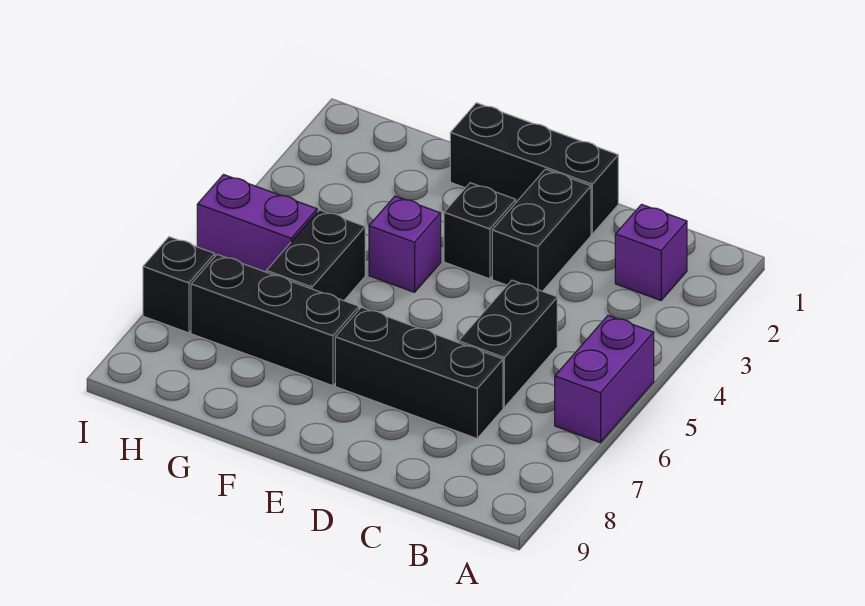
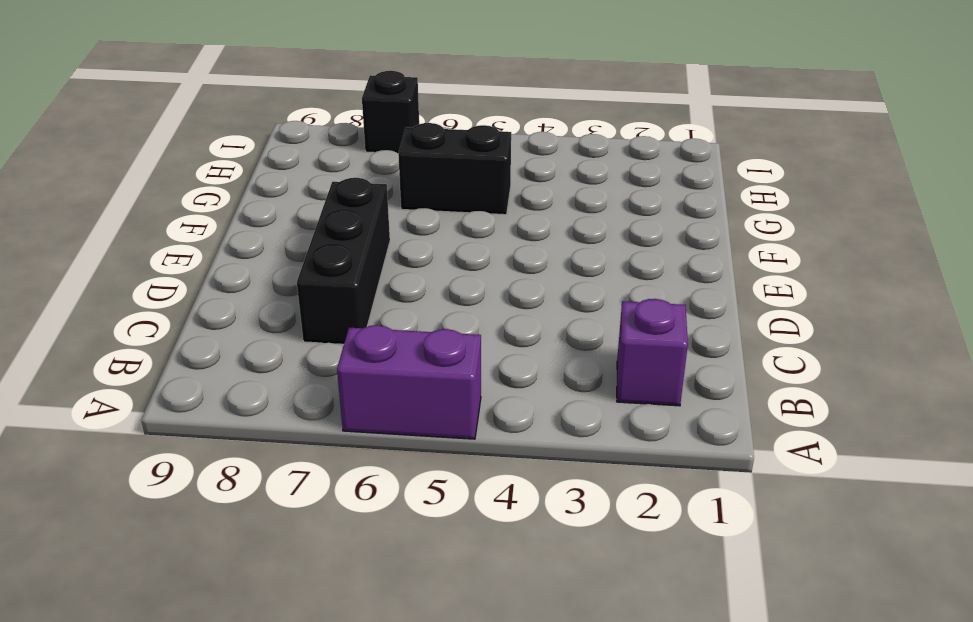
none -> black 1x2 brick [459,280,557,407]
none -> black 1x3 brick [450,103,618,234]
none -> black 1x2 brick [492,169,591,291]

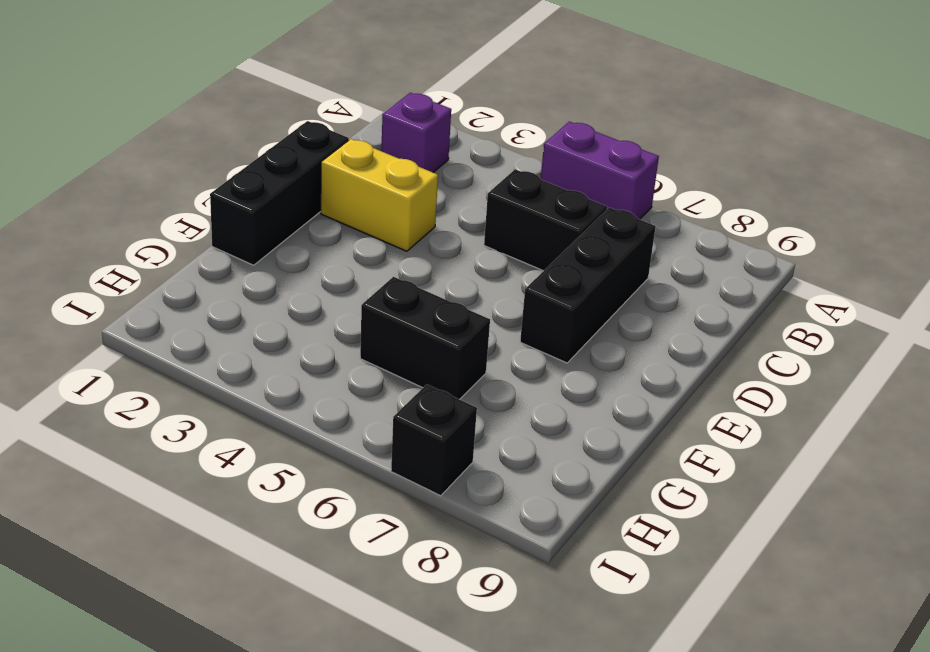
yellow 1x2 brick [321,139,438,251] -> black 1x2 brick [492,169,591,291]
none -> black 1x1 brick [444,183,516,279]
none -> purple 1x1 brick [369,196,441,292]
none -> black 1x3 brick [191,254,359,386]

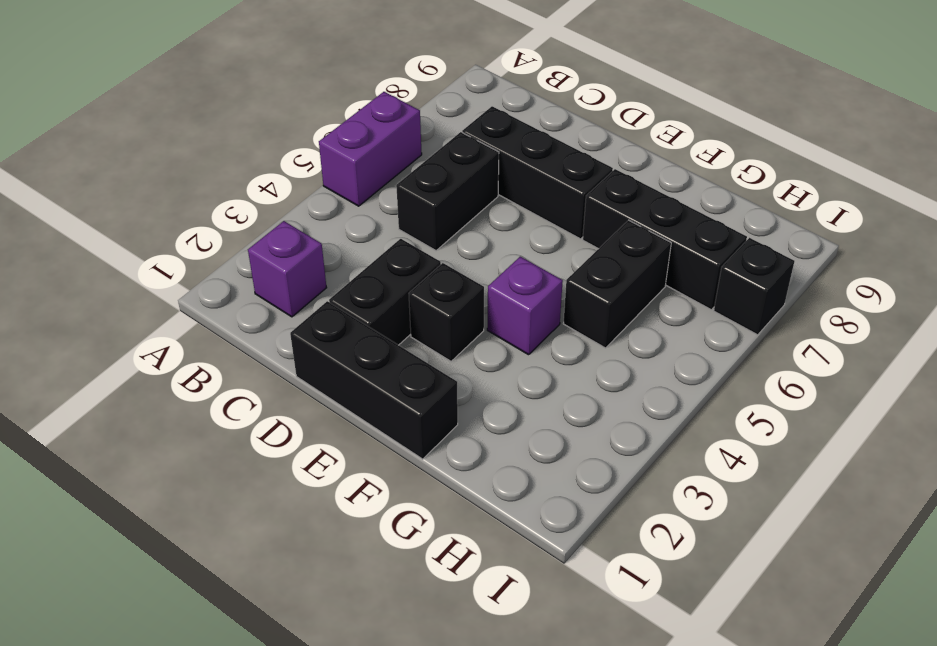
none -> purple 1x2 brick [197,175,317,272]

